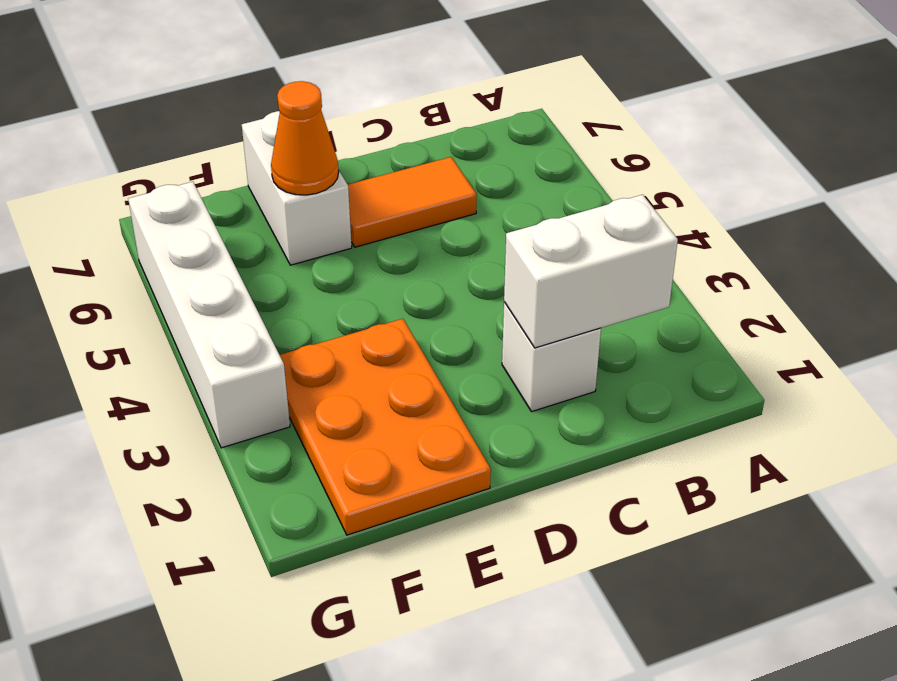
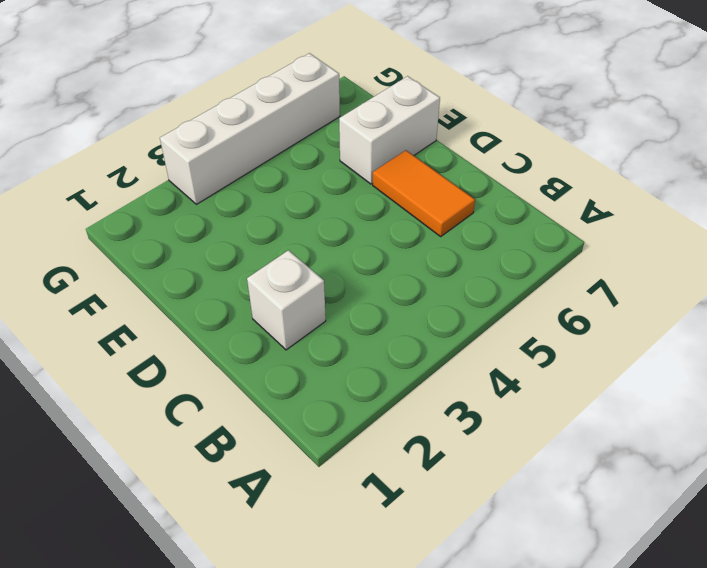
none -> orange 2x3 plate [280,319,491,535]
none -> white 1x2 brick [504,195,678,348]

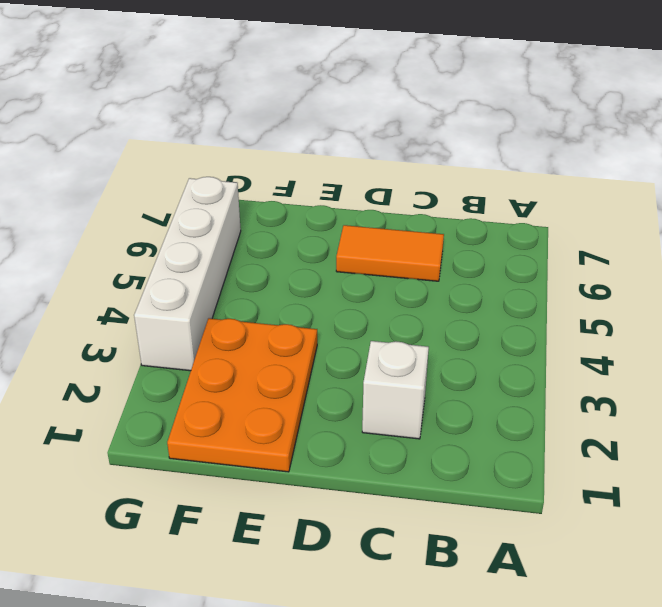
none -> white 1x2 brick [242,111,352,265]
none -> white 1x2 brick [504,195,678,348]

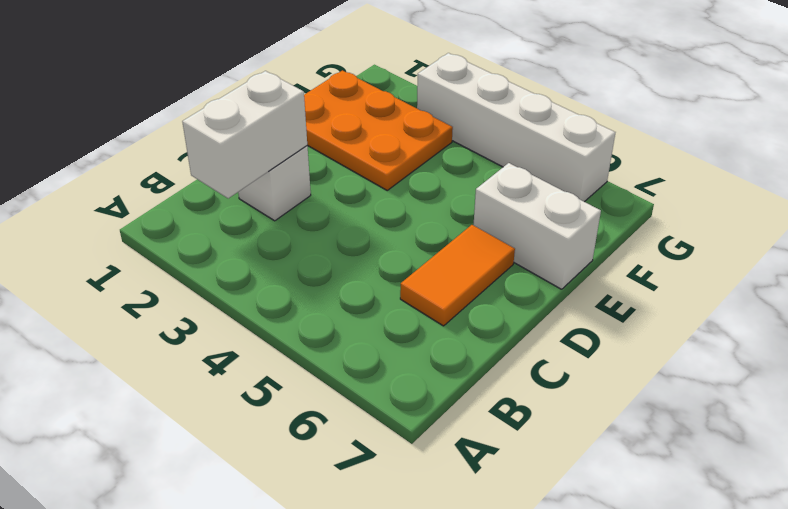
none -> orange 1x1 cone [271,81,339,195]

